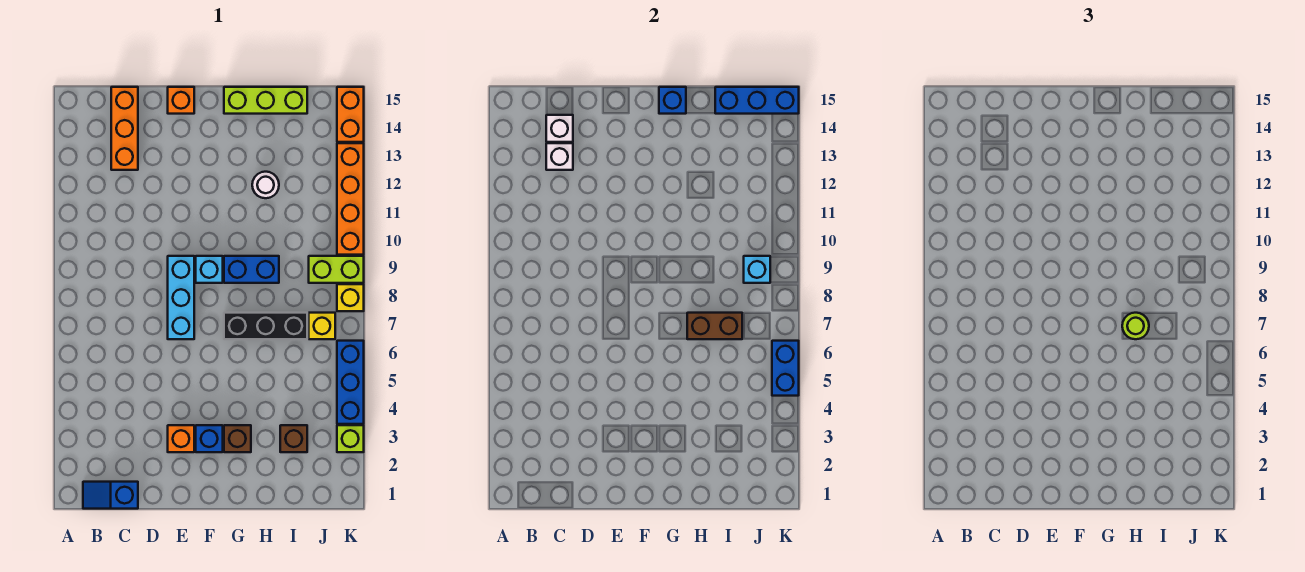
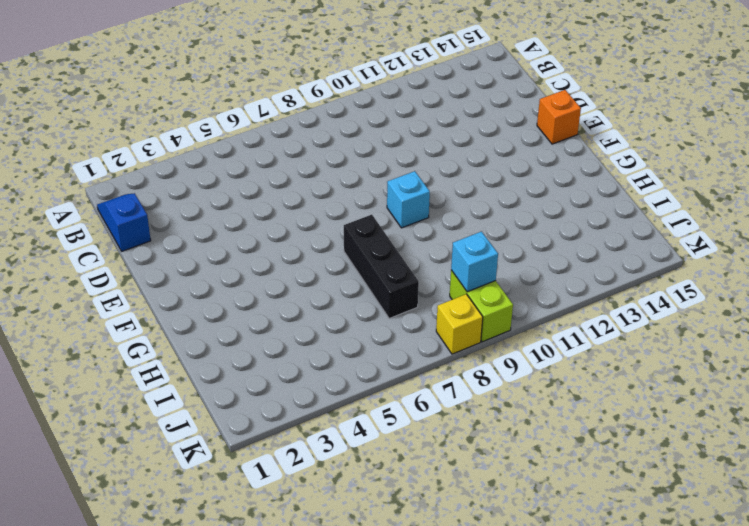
none -> orange 1x3 brick [111,87,138,170]
none -> orange 1x1 brick [168,425,194,452]
none -> cyan 1x3 brick [168,256,194,339]

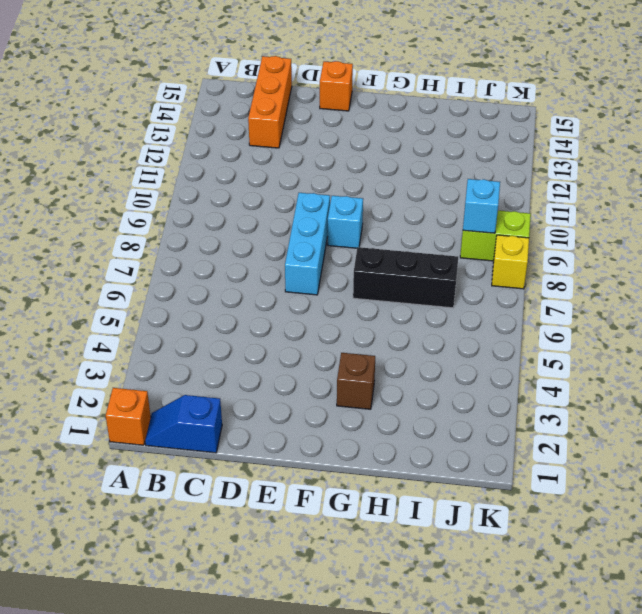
orange 1x1 brick [106,388,151,445] -> orange 1x1 brick moved to [168,425,194,452]
none -> blue 1x1 brick [196,425,223,452]
none -> blue 1x2 brick [224,256,279,283]
none -> lime 1x3 brick [224,87,307,114]

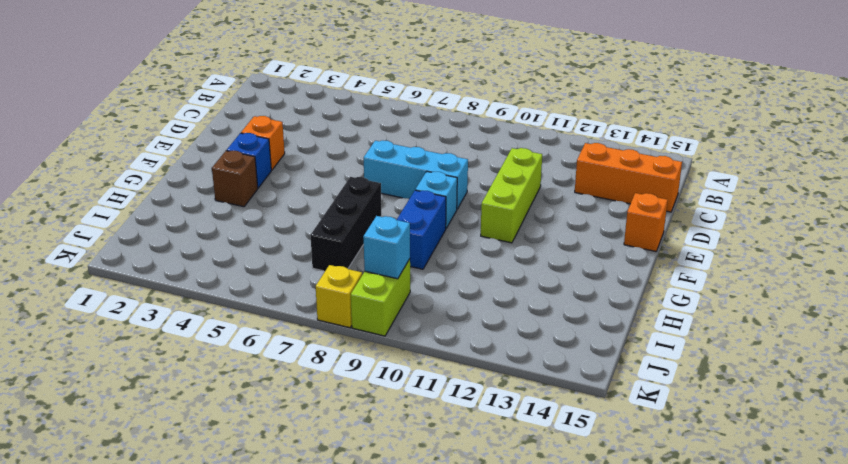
lime 1x3 brick [481,148,542,243] -> lime 1x3 brick moved to [224,87,307,114]
none -> blue 1x2 slope [83,482,138,509]
none -> white 1x1 round brick [252,172,279,198]
none -> brown 1x1 brick [280,425,307,452]

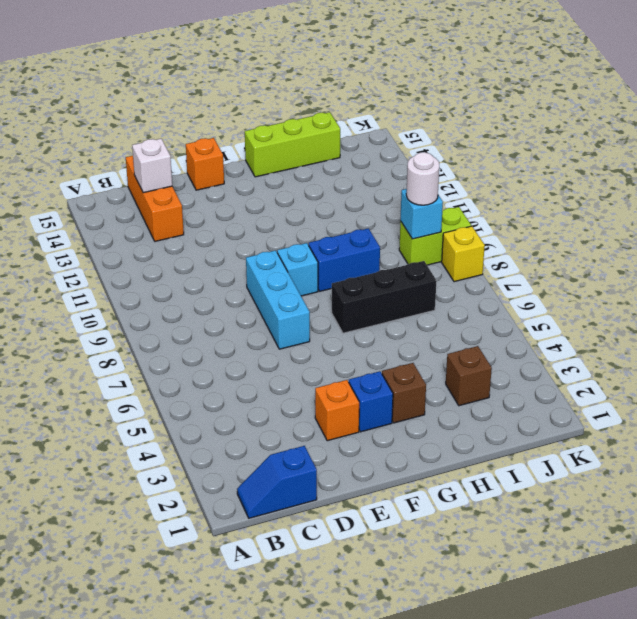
white 1x1 round brick [406,152,439,205] -> white 1x1 round brick moved to [252,172,279,198]
none -> yellow 1x1 brick [309,313,335,339]
none -> lime 1x1 brick [337,425,364,452]
none -> blue 1x3 brick [337,341,364,424]

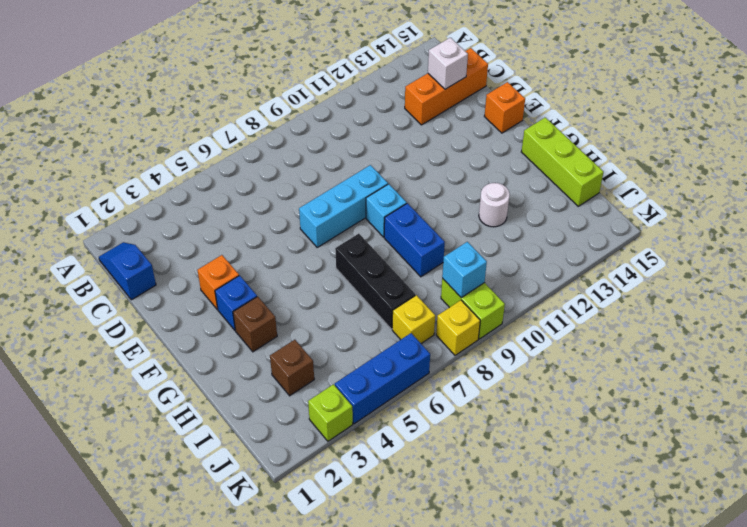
none -> orange 1x4 brick [337,143,364,255]
none -> orange 1x2 brick [337,87,364,142]
none -> white 1x1 brick [546,143,573,170]

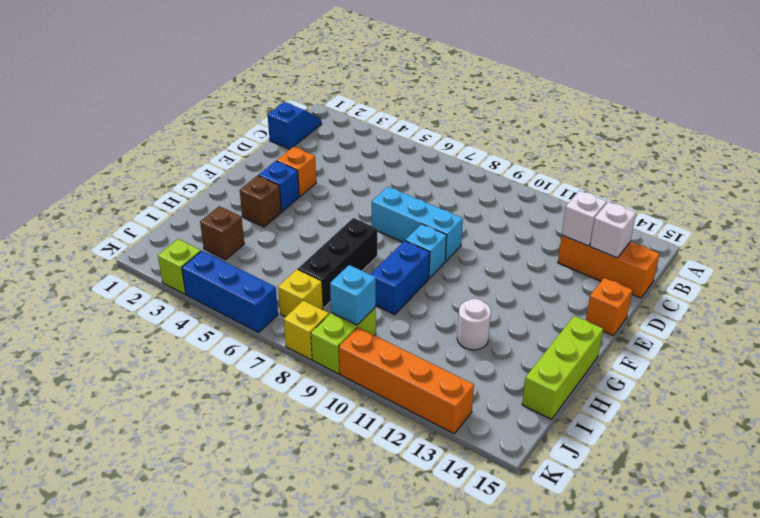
none -> orange 1x2 brick [337,87,364,142]
none -> blue 1x1 brick [659,87,686,114]
none -> brown 1x2 brick [687,313,742,339]

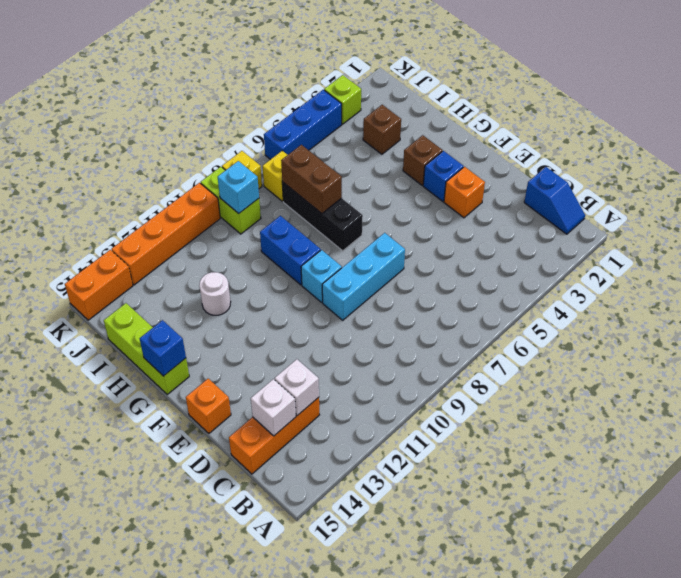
none -> blue 1x3 brick [715,87,799,114]
none -> blue 1x2 brick [772,341,799,396]
none -> lime 1x1 round brick [1122,313,1149,339]

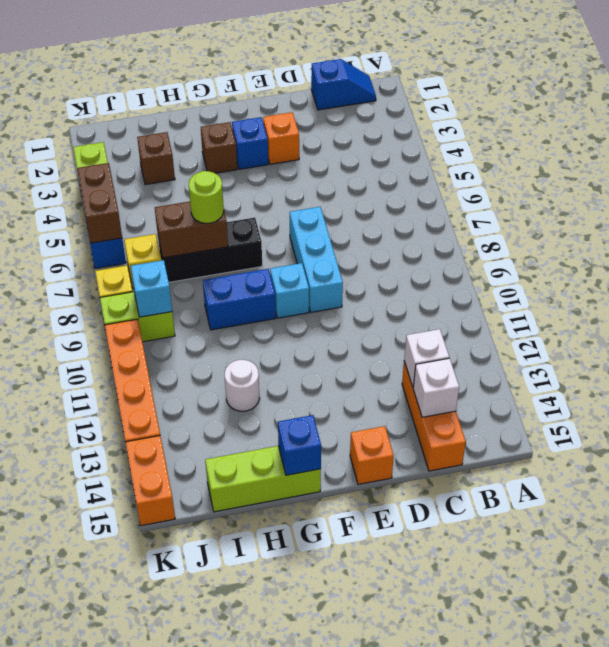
brown 1x2 brick [77,163,122,243] -> blue 1x2 brick [772,341,799,396]
none -> blue 1x3 brick [715,87,799,114]

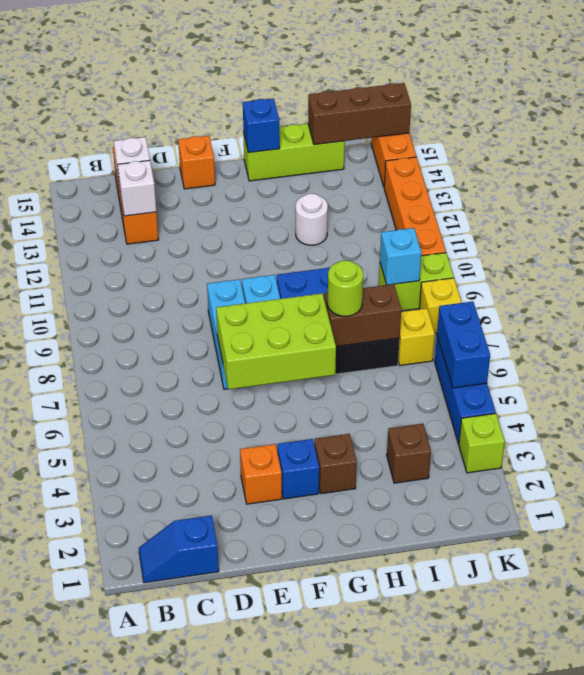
lime 2x3 brick [216,293,336,389] -> none
brown 1x3 brick [308,83,411,145] -> blue 1x3 brick [715,87,799,114]

